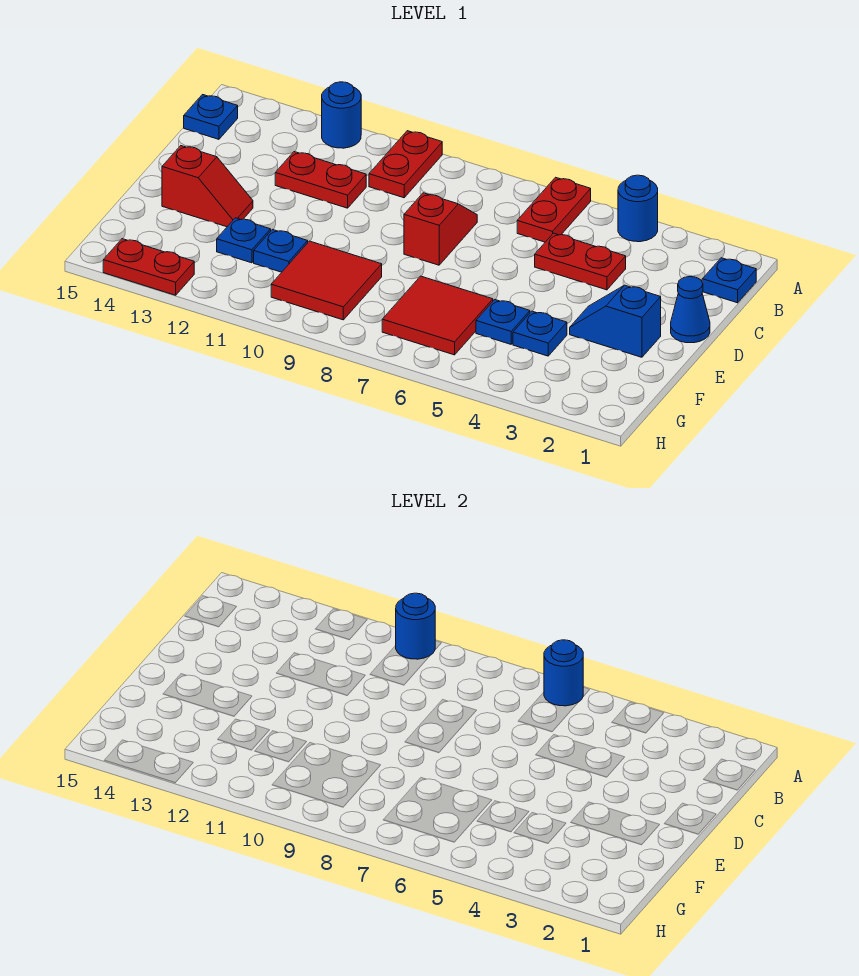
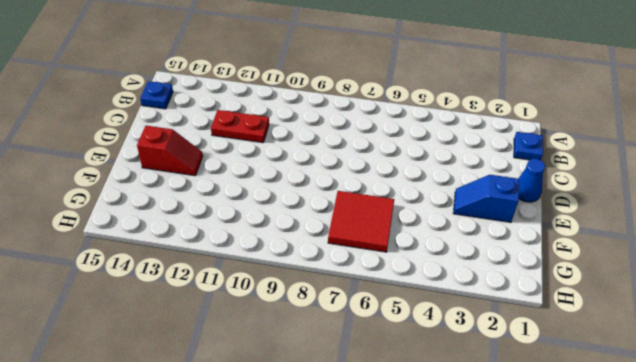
none -> blue 1x1 round brick [618,175,658,242]
none -> red 1x2 plate [517,177,591,242]
none -> red 1x2 plate [369,131,442,198]

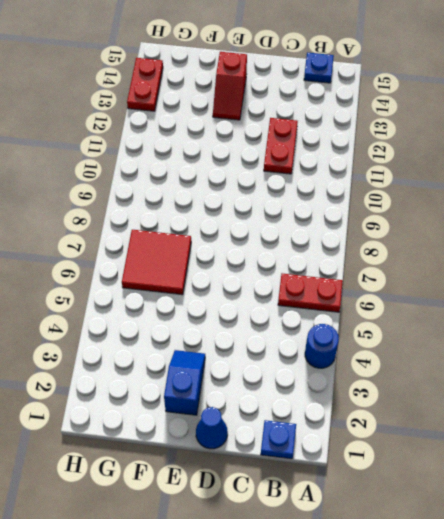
none -> red 1x2 plate [369,131,442,198]
none -> blue 1x1 round brick [322,82,361,148]
none -> red 1x2 plate [535,233,626,290]

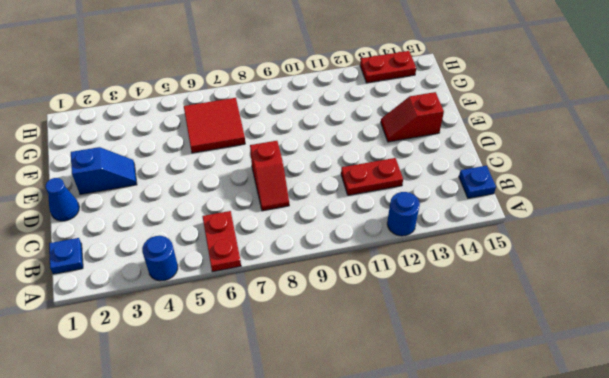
none -> red 1x2 plate [369,131,442,198]
none -> red 1x2 plate [535,233,626,290]
none -> blue 1x1 plate [513,311,567,356]

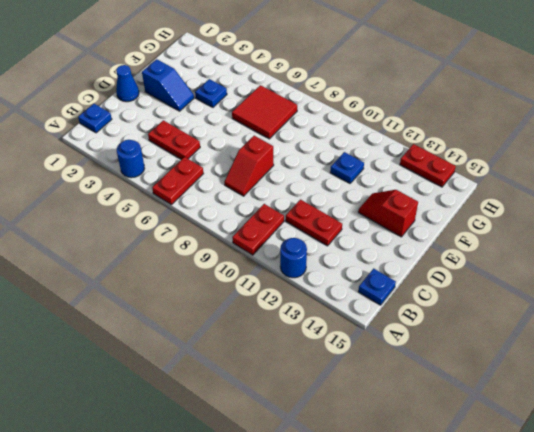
none -> blue 1x1 plate [476,300,530,344]
none -> red 2x2 tile [271,241,382,320]
none -> blue 1x1 plate [217,218,271,263]

